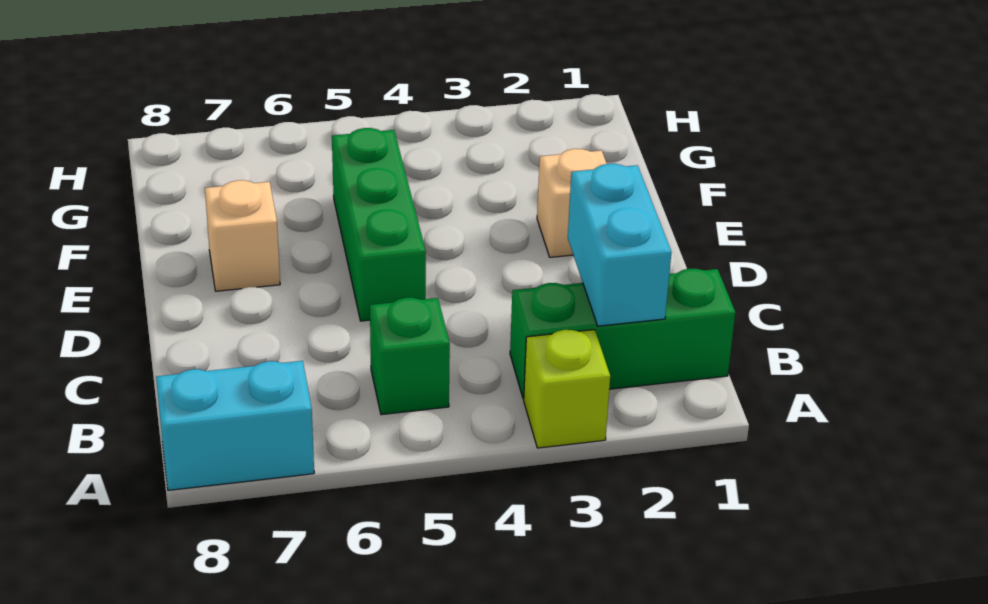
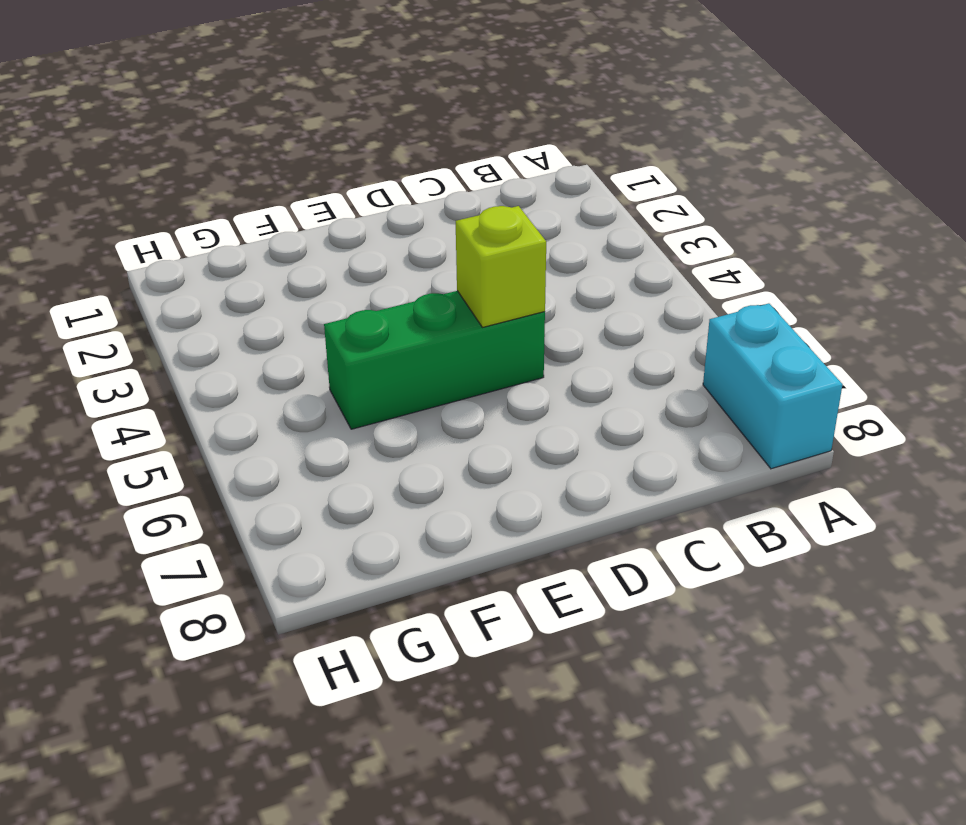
lime 1x1 brick [456,206,546,327] -> lime 1x1 brick moved to [524,330,610,448]
none -> green 1x3 brick [510,269,735,399]
none -> green 1x1 brick [370,298,450,415]

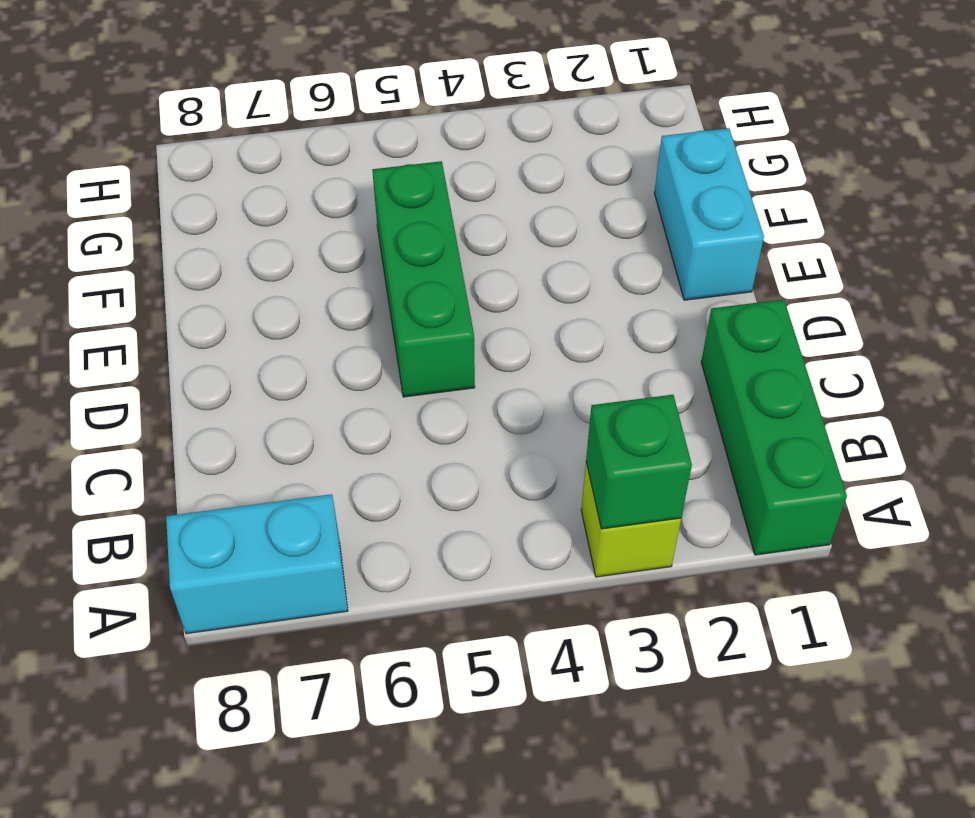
green 1x3 brick [701,299,847,555] -> green 1x3 brick turned to [510,269,735,399]
green 1x1 brick [586,395,692,529] -> green 1x1 brick moved to [370,298,450,415]
cyan 1x2 brick [654,128,764,300] -> cyan 1x2 brick moved to [568,164,671,326]
none -> tan 1x1 brick [537,149,607,257]
none -> tan 1x1 brick [205,180,280,291]

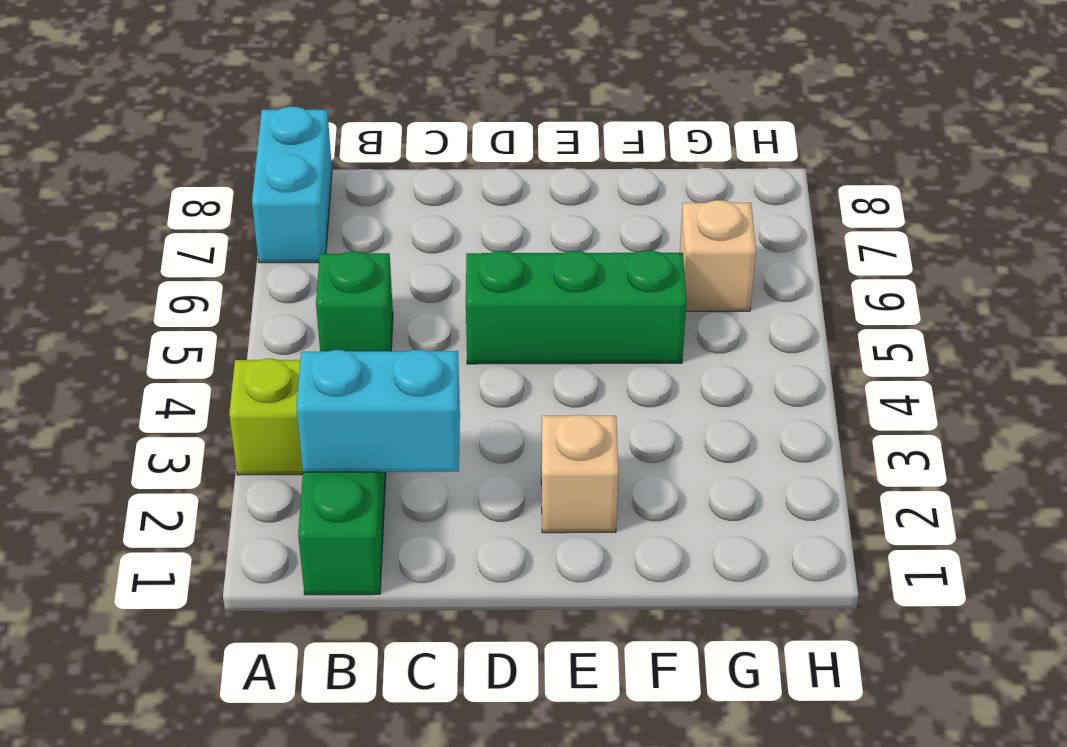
tan 1x1 brick [680,200,756,311] -> tan 1x1 brick moved to [205,180,280,291]

